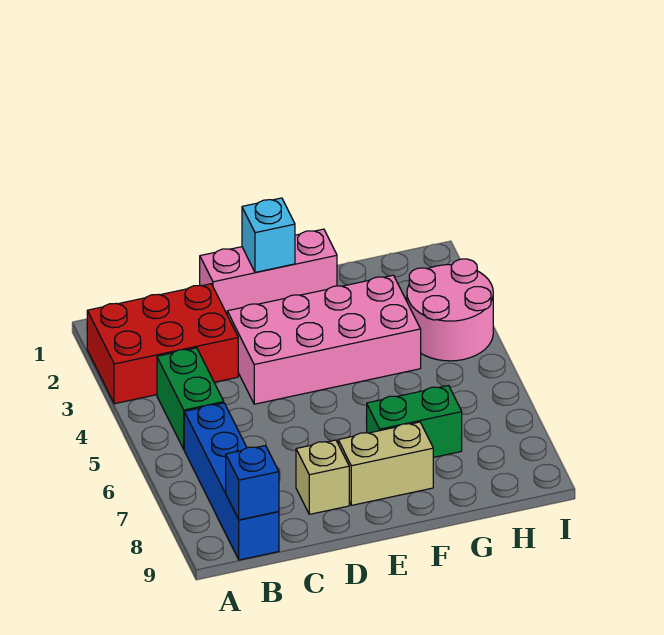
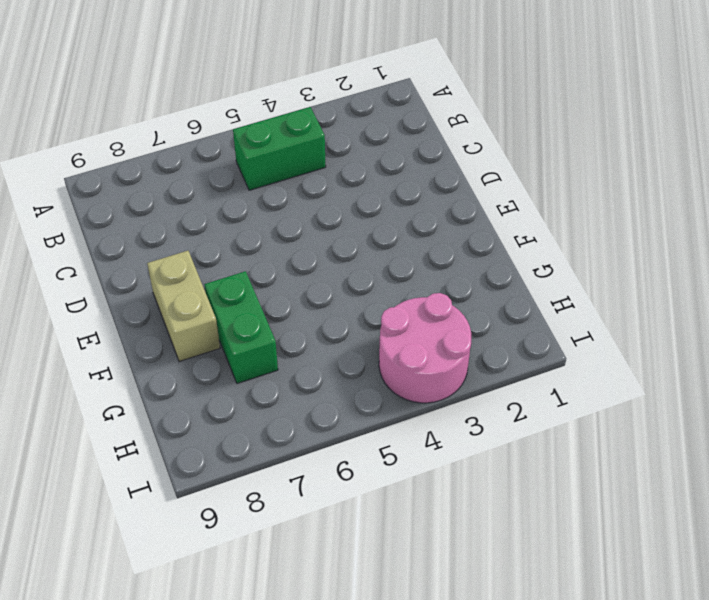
none -> red 2x3 brick [87,284,238,404]
none -> blue 1x4 brick [184,403,279,560]

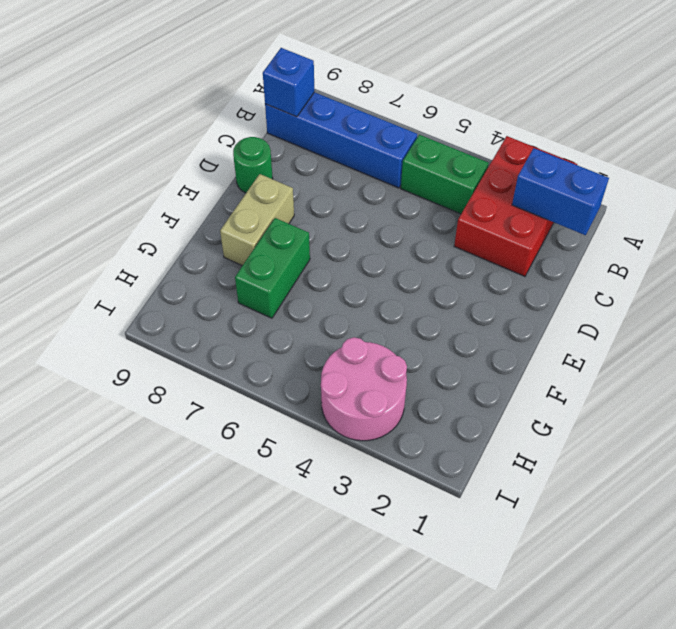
blue 1x2 brick [512,148,609,235] -> none
green 1x1 round brick [233,137,273,193] -> none
none -> pink 1x3 brick [200,229,337,314]
none -> pink 2x4 brick [227,275,421,404]

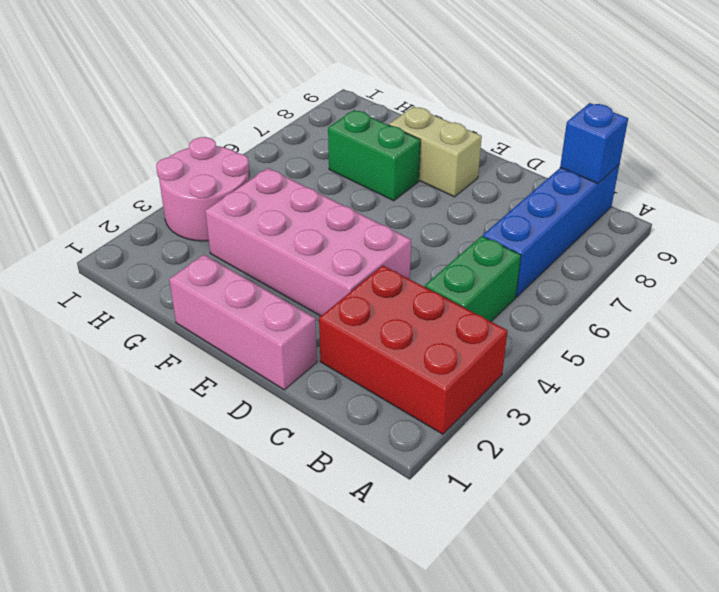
none -> tan 1x1 brick [296,440,349,514]
none -> cyan 1x1 brick [242,198,295,272]

